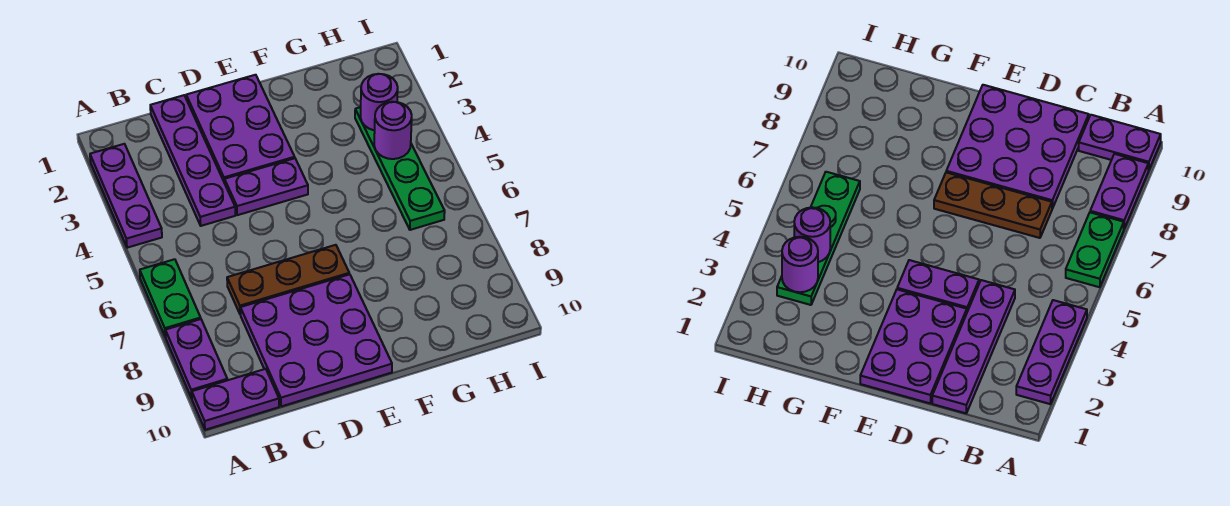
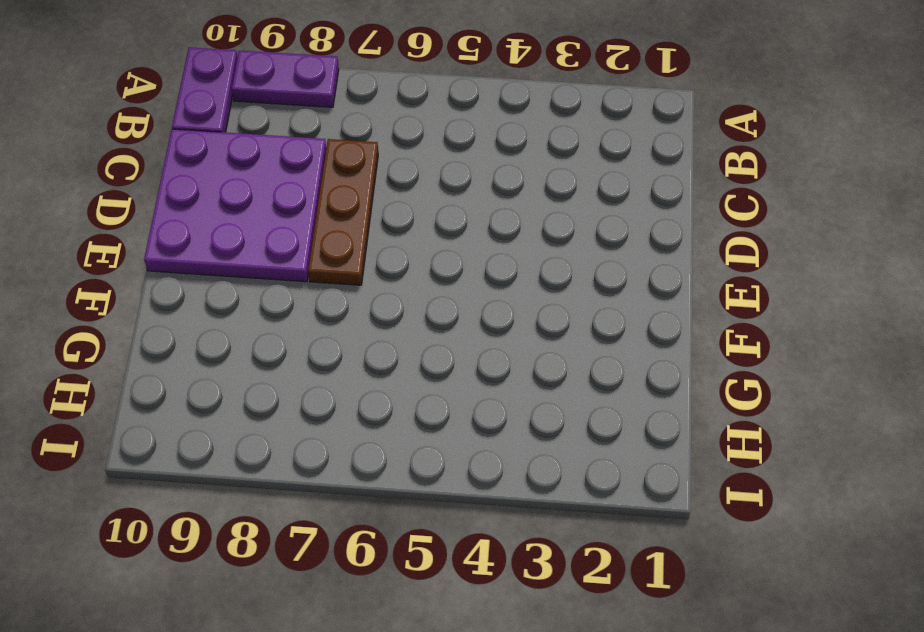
none -> purple 1x3 plate [90,144,162,248]
none -> green 1x2 plate [140,259,201,337]
none -> purple 1x4 plate [150,95,235,226]

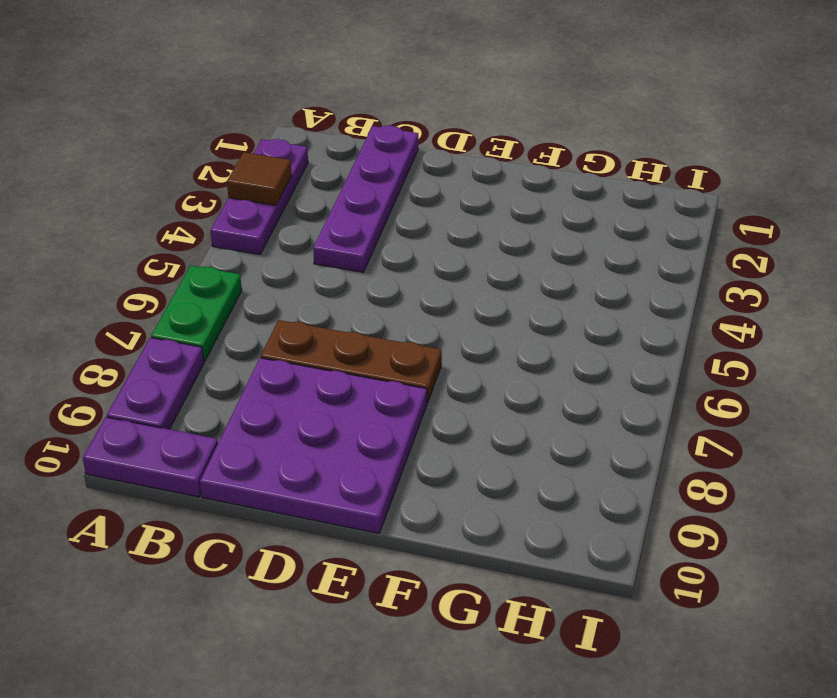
brown 1x1 tile [227,152,292,205] -> none
none -> purple 2x3 plate [186,75,295,183]
none -> purple 1x2 plate [224,158,308,215]
none -> green 1x4 plate [355,107,445,230]

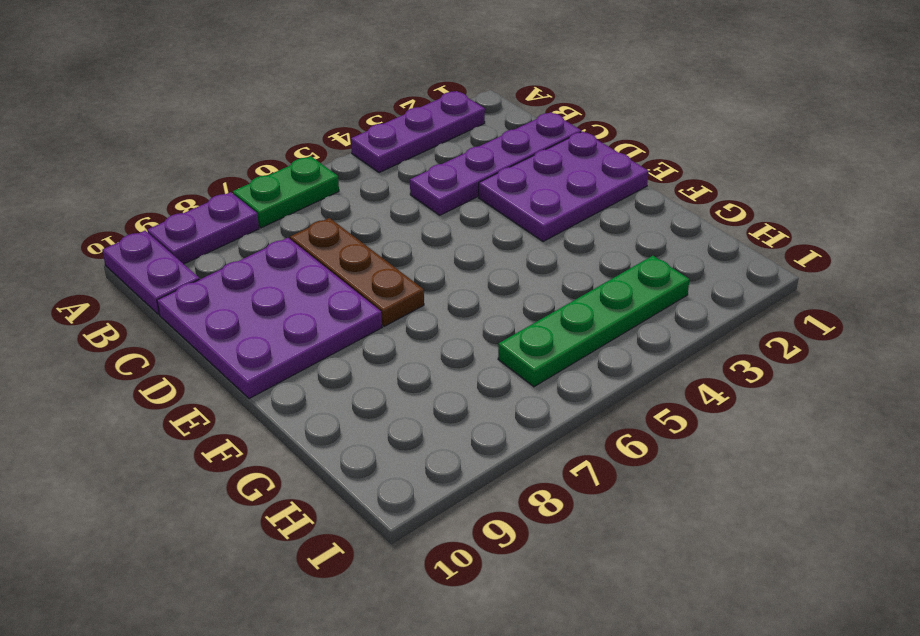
none -> purple 1x2 plate [224,158,308,215]
none -> purple 1x1 round brick [361,74,398,130]
none -> purple 1x1 round brick [374,102,412,159]

